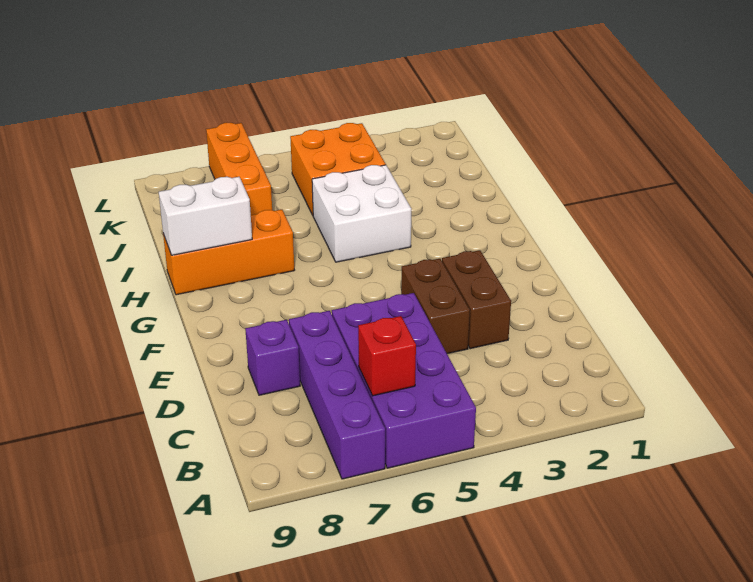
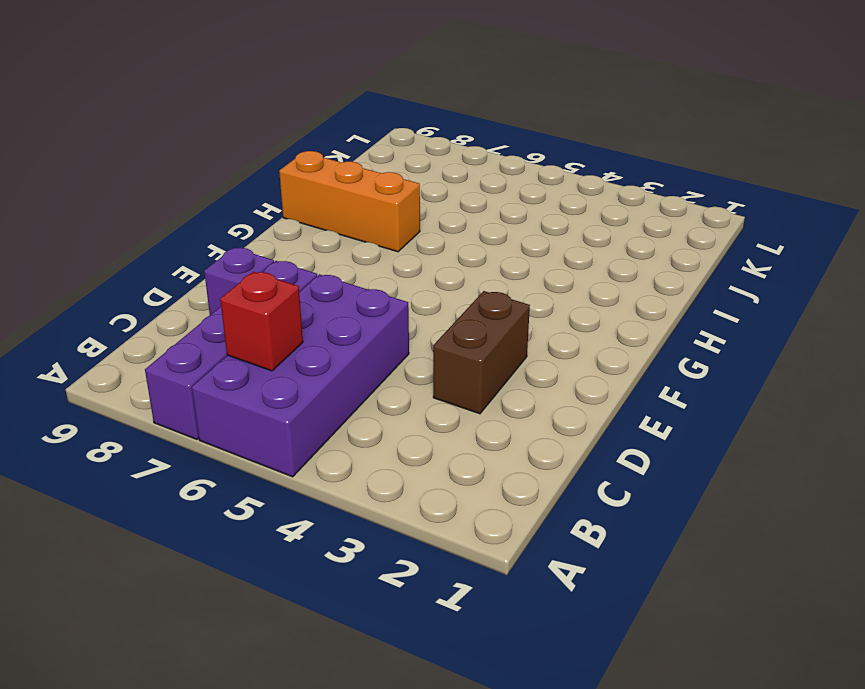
none -> brown 1x2 brick [401,259,470,354]
none -> white 2x2 brick [312,165,411,262]

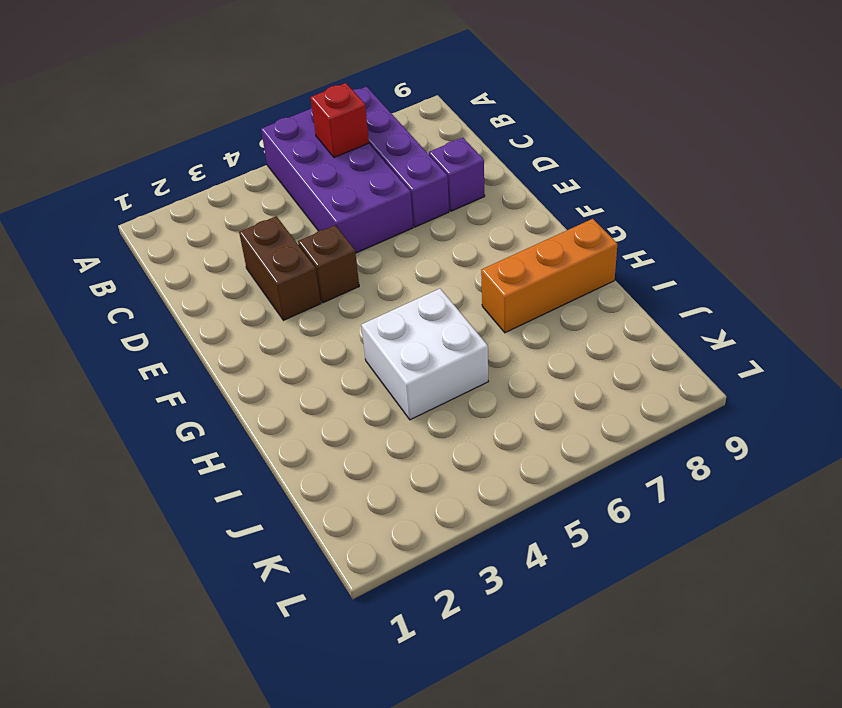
brown 1x1 brick [298,225,359,303] -> brown 1x2 brick [401,259,470,354]
none -> orange 2x2 brick [290,123,386,215]
none -> orange 1x3 brick [206,123,272,215]

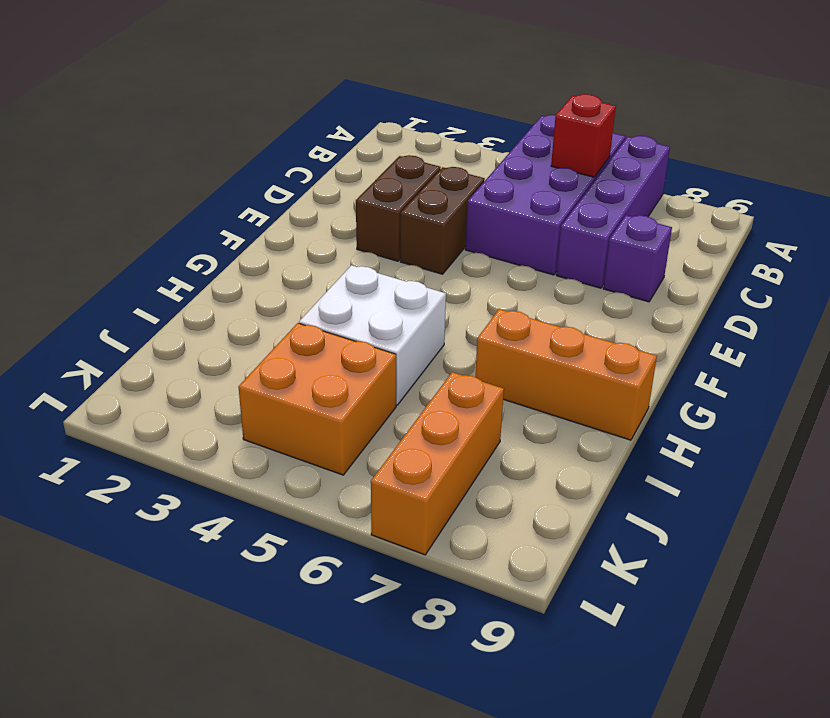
none -> white 1x2 brick [159,177,252,255]

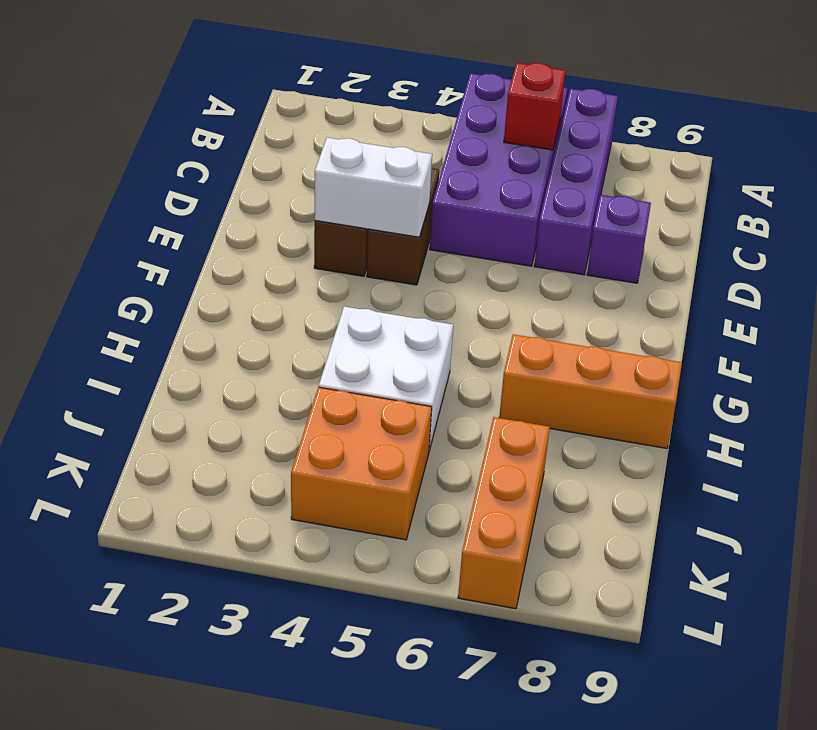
white 1x2 brick [315,138,432,237] -> white 1x2 brick moved to [159,177,252,255]

